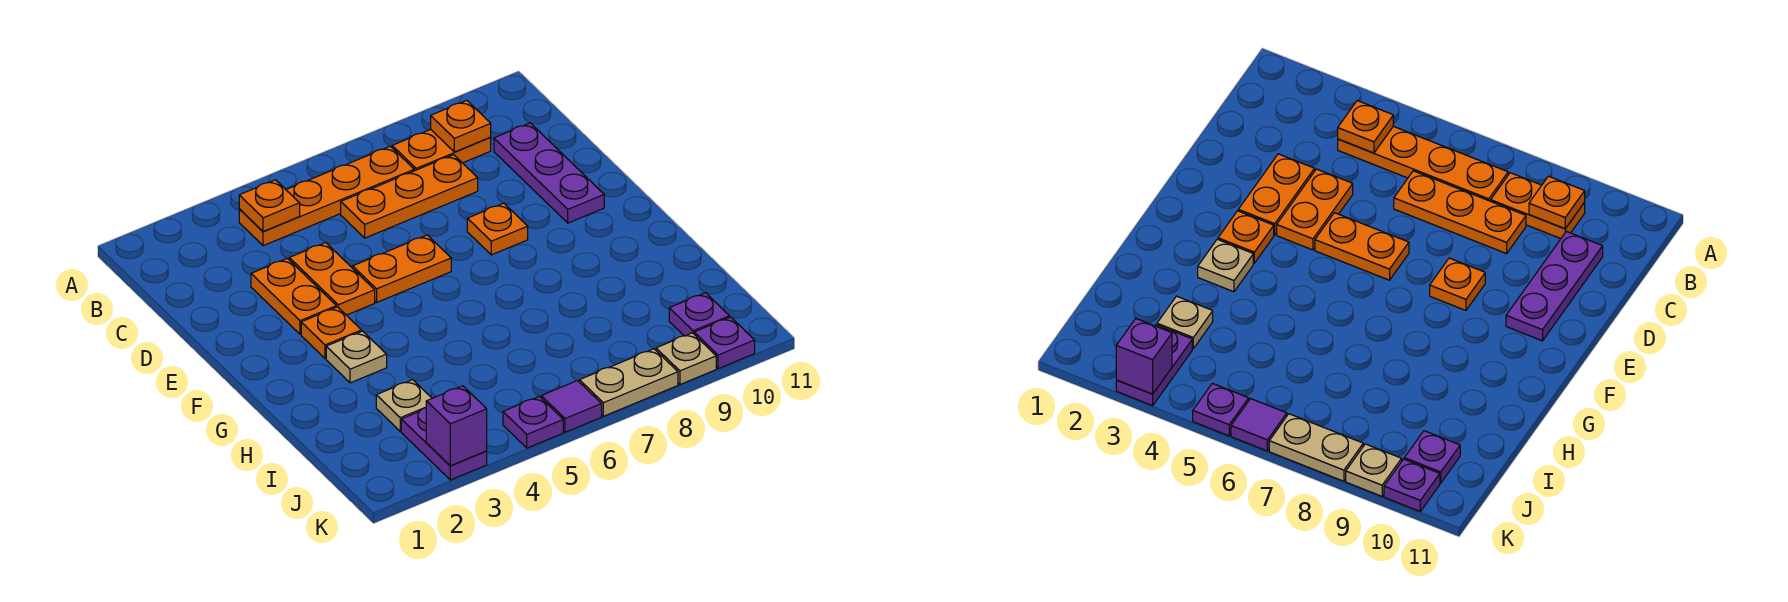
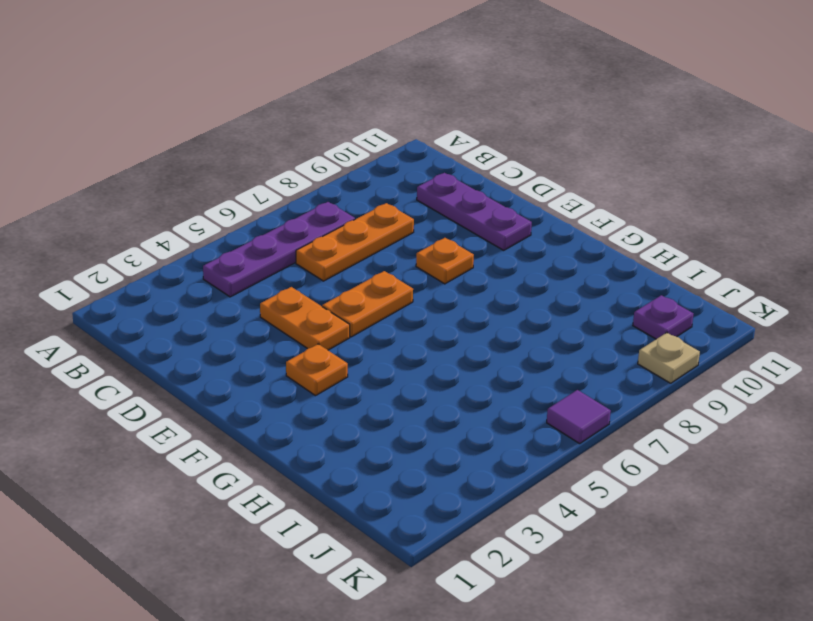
purple 1x4 plate [203,202,355,297] -> orange 1x4 plate [239,146,414,246]
none -> orange 1x2 plate [392,130,491,171]
none -> orange 1x2 plate [251,258,336,334]
none -> tan 1x1 plate [326,331,387,383]

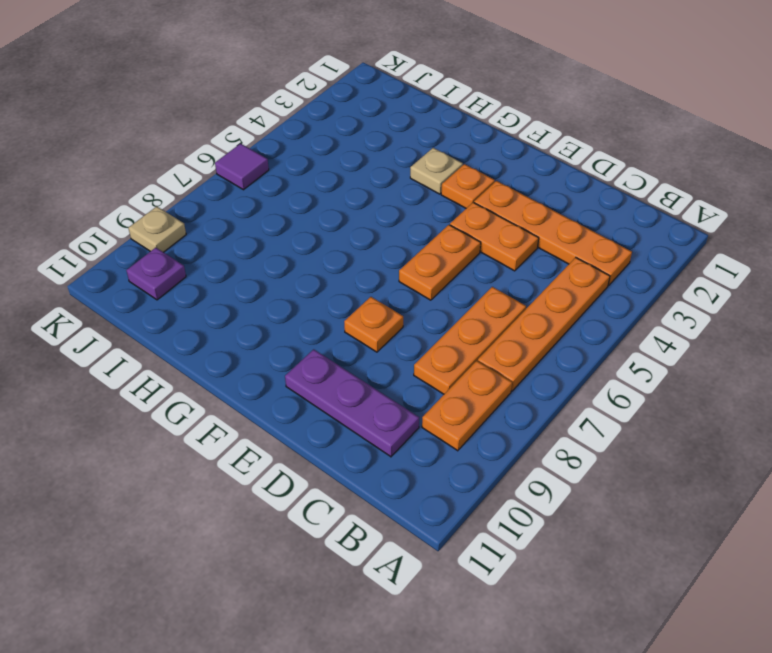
orange 1x4 plate [474,181,632,285] -> orange 1x2 plate [251,258,336,334]
none -> tan 1x1 plate [376,380,432,431]
none -> purple 1x2 plate [401,408,487,480]
none -> purple 1x1 plate [503,396,563,448]

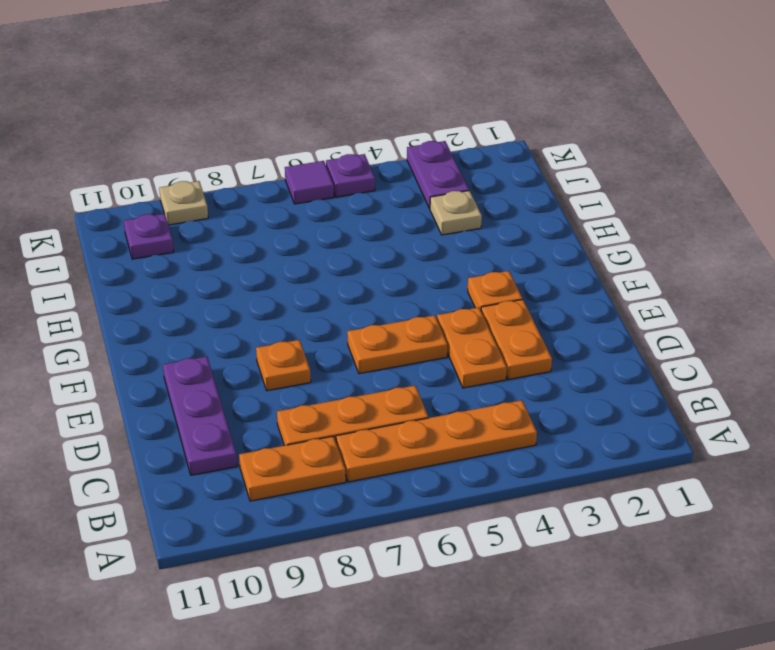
none -> tan 1x1 plate [326,331,387,383]
none -> tan 1x2 plate [579,349,678,416]
none -> purple 1x1 plate [694,317,755,369]

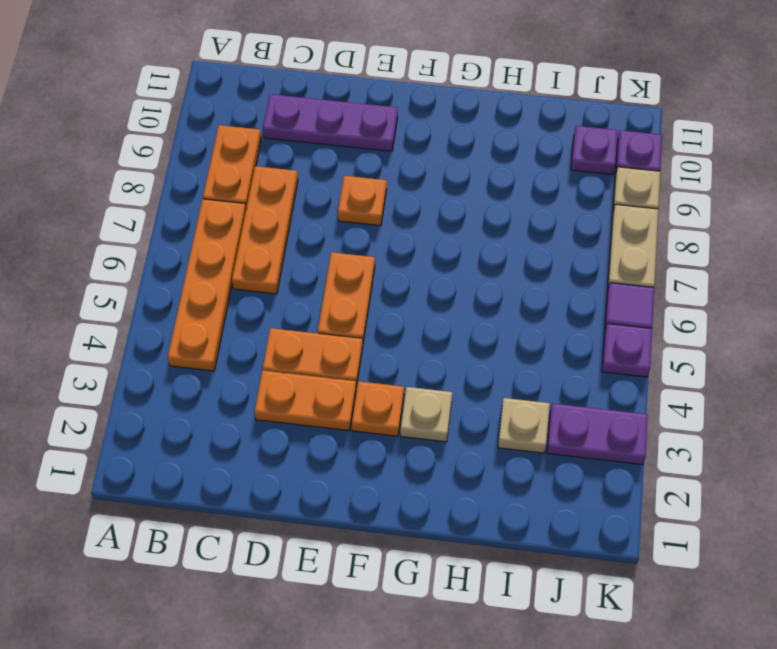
none -> orange 1x1 plate [239,180,300,231]
none -> orange 1x1 plate [431,100,491,152]
none -> purple 1x1 brick [426,386,487,466]

